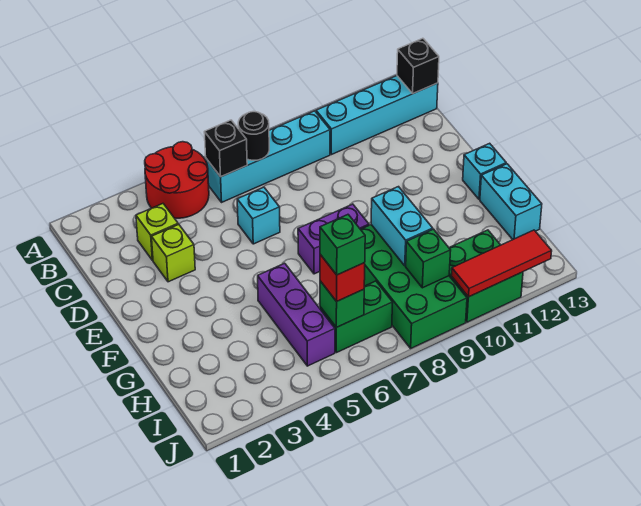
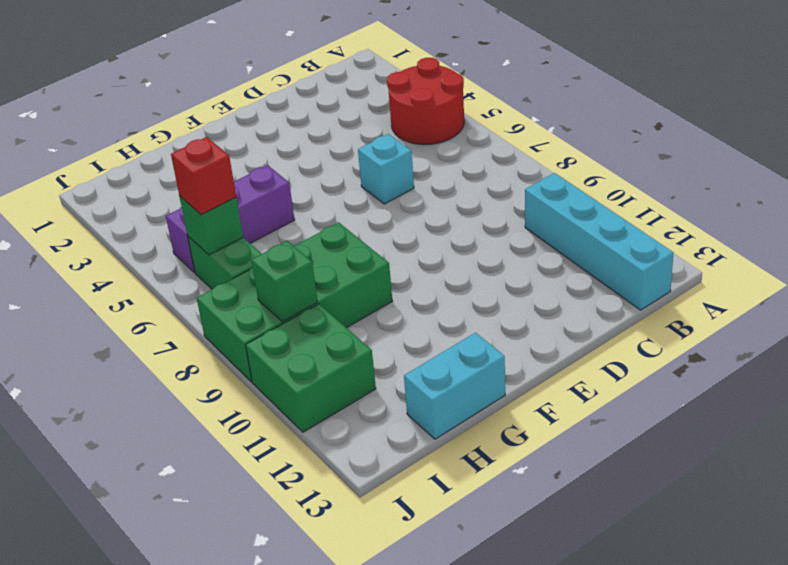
none -> cyan 1x4 brick [206,111,330,202]
none -> lime 1x1 brick [136,204,178,260]
none -> lime 1x1 brick [152,224,195,282]

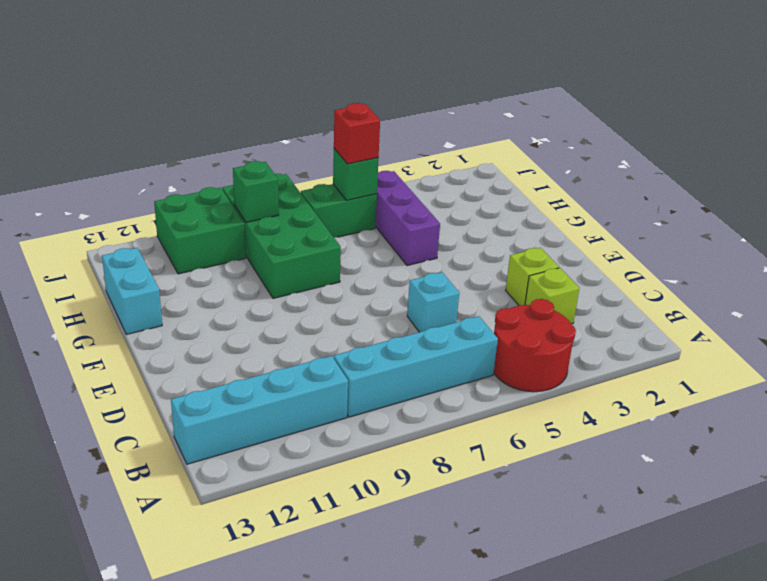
none -> purple 1x2 brick [298,204,369,274]
none -> cyan 1x1 brick [463,143,506,199]
none -> black 1x1 brick [204,120,247,177]

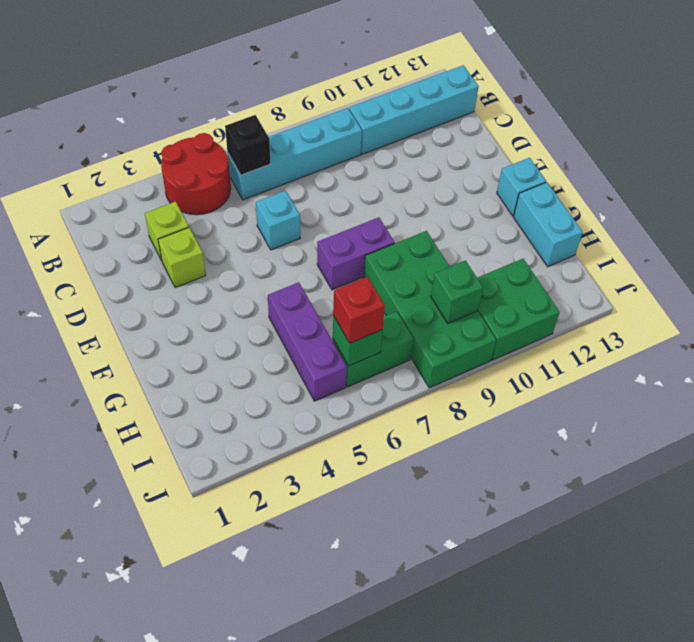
none -> black 1x1 round brick [238,112,269,160]
none -> black 1x1 brick [397,38,439,93]
none -> cyan 1x2 brick [371,187,433,266]

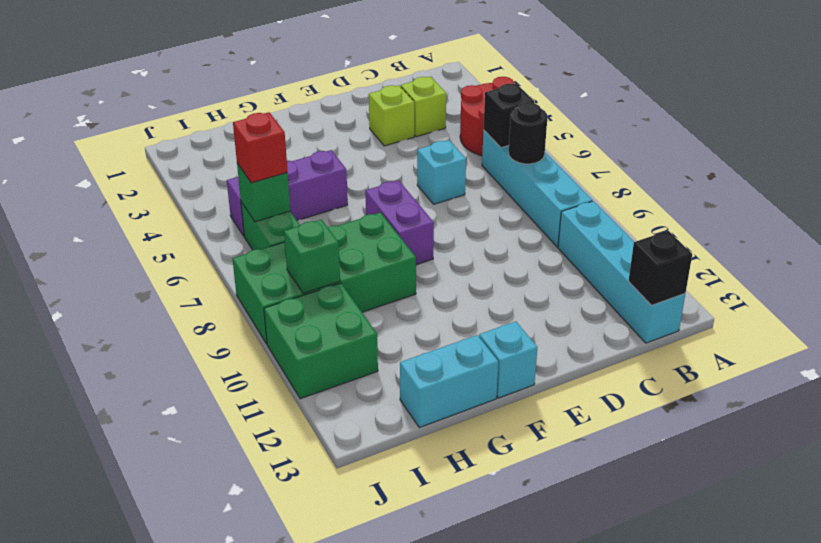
none -> cyan 1x2 brick [371,187,433,266]
none -> red 1x3 tile [451,230,552,297]
none -> green 1x1 brick [320,215,365,275]

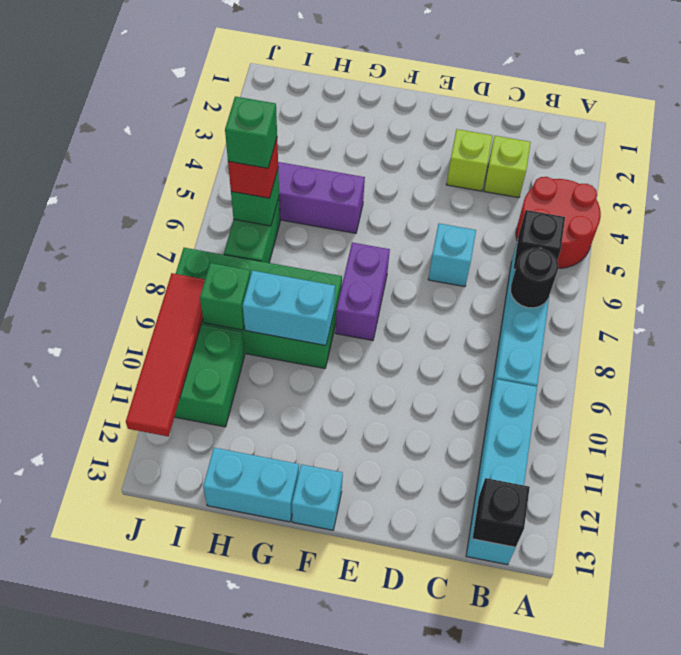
red 1x4 tile [126,273,205,437] -> red 1x3 tile [451,230,552,297]

